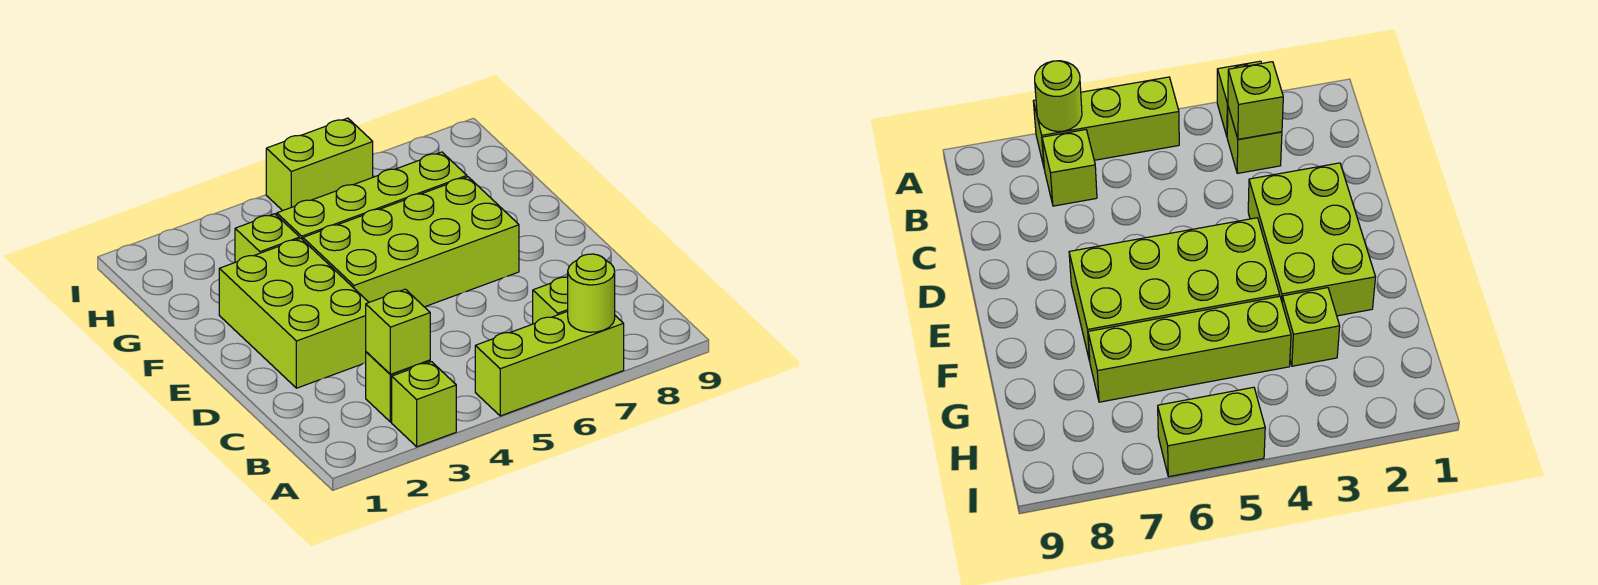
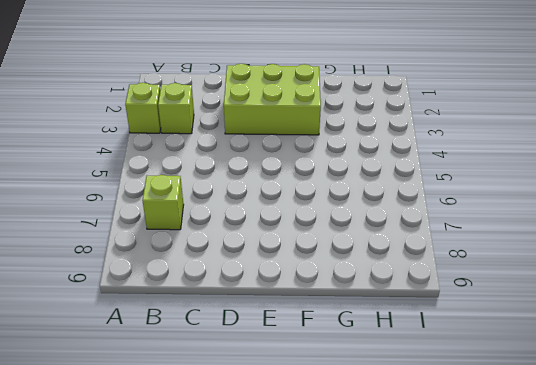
none -> lime 1x3 brick [475,311,624,416]
none -> lime 2x4 brick [303,177,519,307]

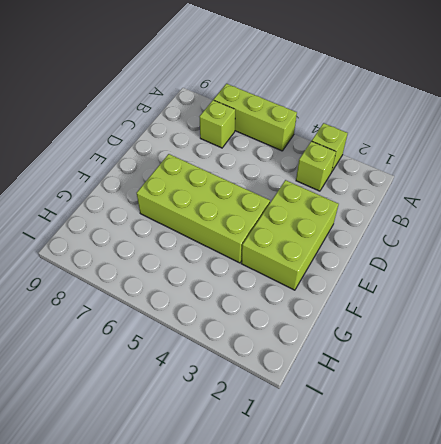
none -> lime 1x1 brick [235,214,300,262]
none -> lime 1x4 brick [277,152,467,240]

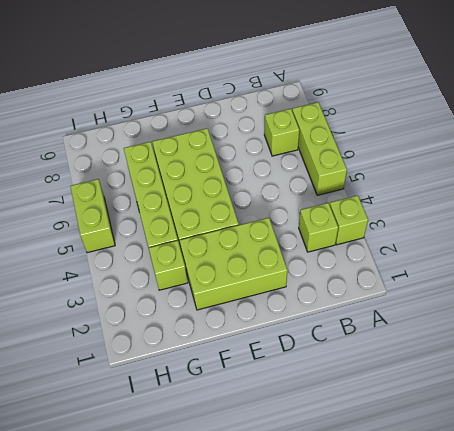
none -> lime 1x1 round brick [568,254,615,332]
none -> lime 1x1 brick [366,289,430,374]

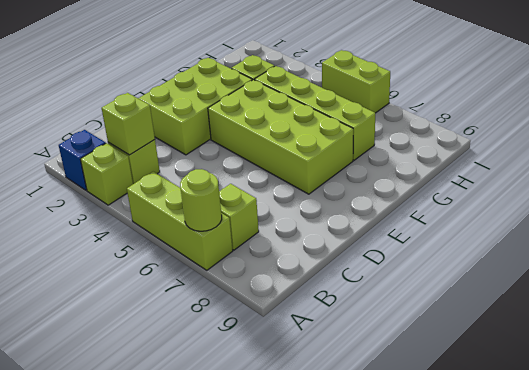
blue 1x1 brick [59,130,106,190] -> none

